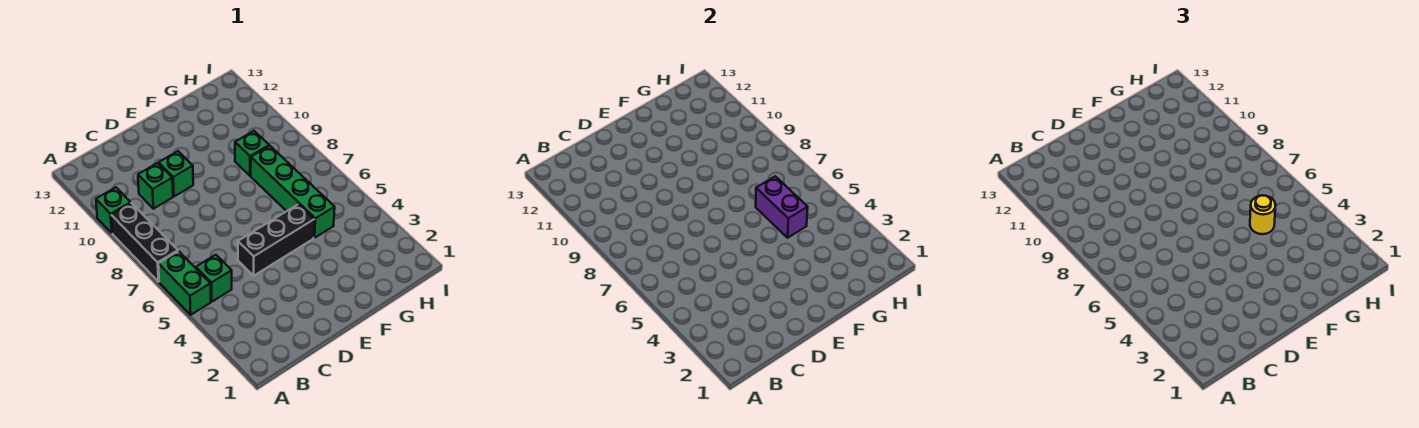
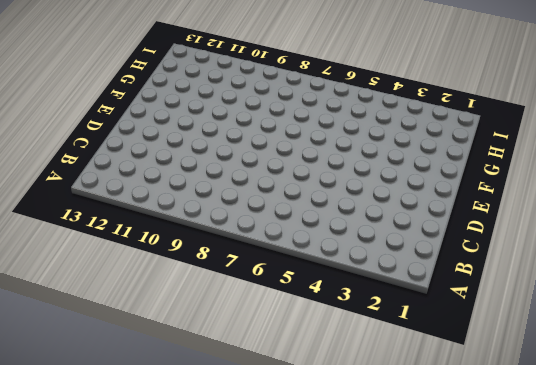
none -> green 1x2 brick [158,251,211,315]
none -> black 1x3 brick [111,203,178,282]

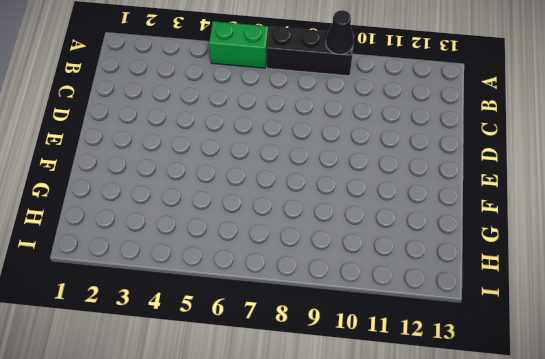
black 1x1 cone [326,10,354,54] -> none
none -> green 1x1 brick [96,187,131,233]
none -> green 1x1 brick [196,255,232,302]

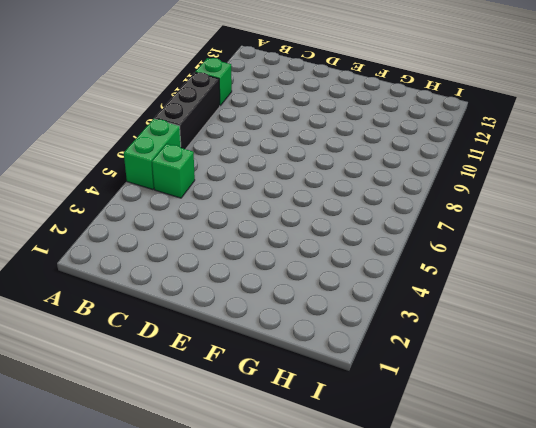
none -> green 1x1 brick [138,163,173,209]
none -> black 1x3 brick [238,204,314,276]

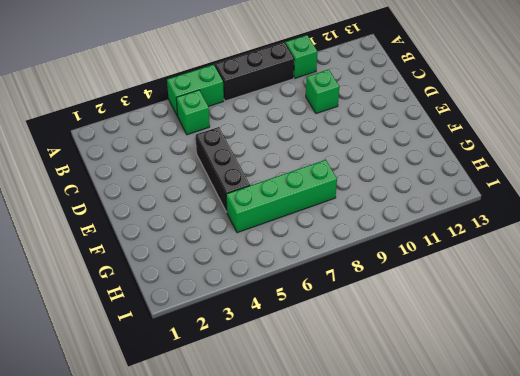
none -> green 1x1 brick [159,151,193,196]
none -> green 1x1 brick [235,131,269,176]

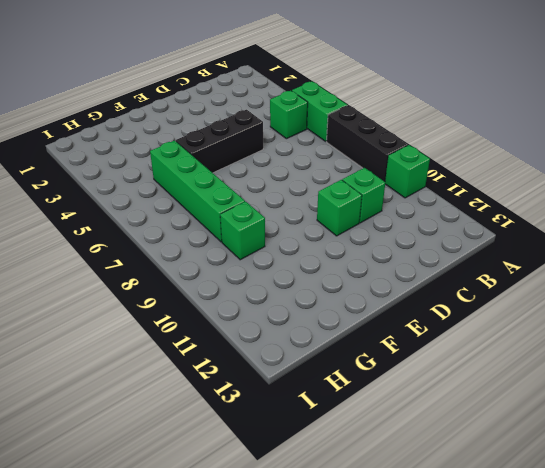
none -> purple 1x2 brick [756,176,808,238]
none -> yellow 1x1 round brick [1250,195,1276,234]

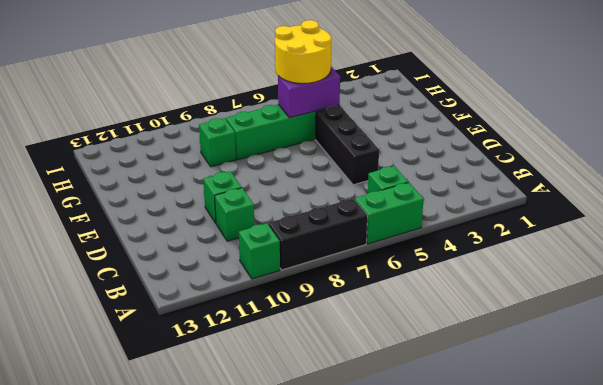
yellow 2x2 round brick [275,20,331,84] -> yellow 1x1 round brick [1250,195,1276,234]

